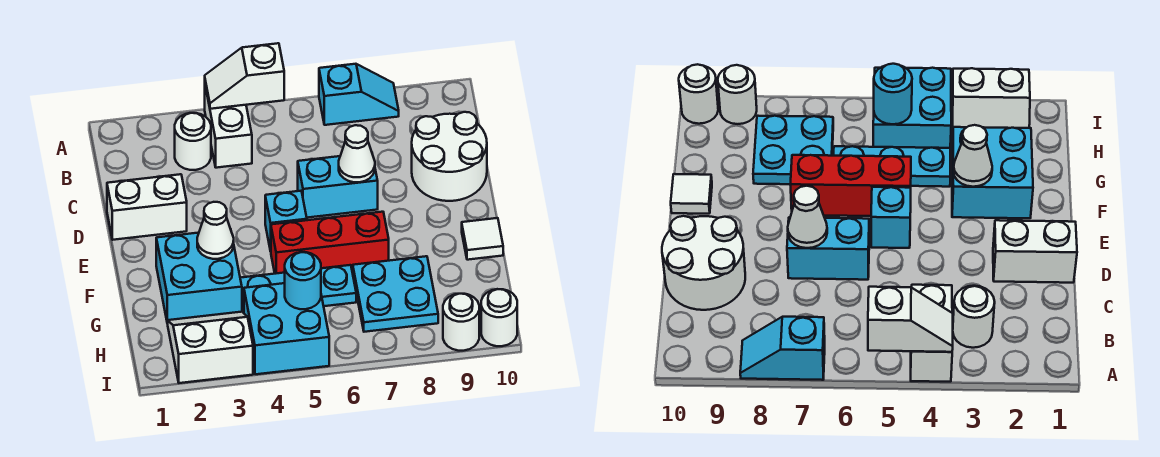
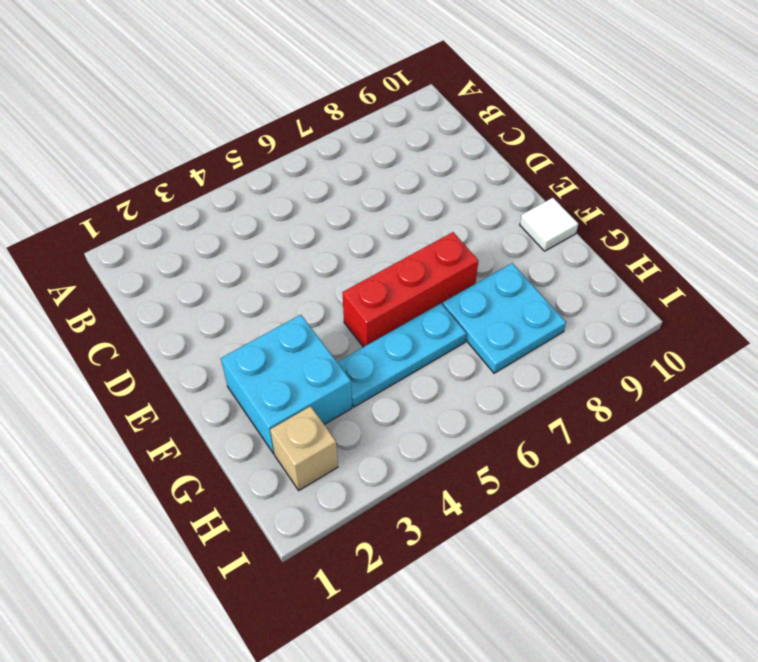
tan 1x1 brick [270,406,338,490] -> white 2x2 slope [168,312,253,383]
none -> white 1x2 brick [205,86,252,168]
none -> cyan 1x2 slope [319,64,399,125]
none -> white 1x1 round brick [175,113,211,170]

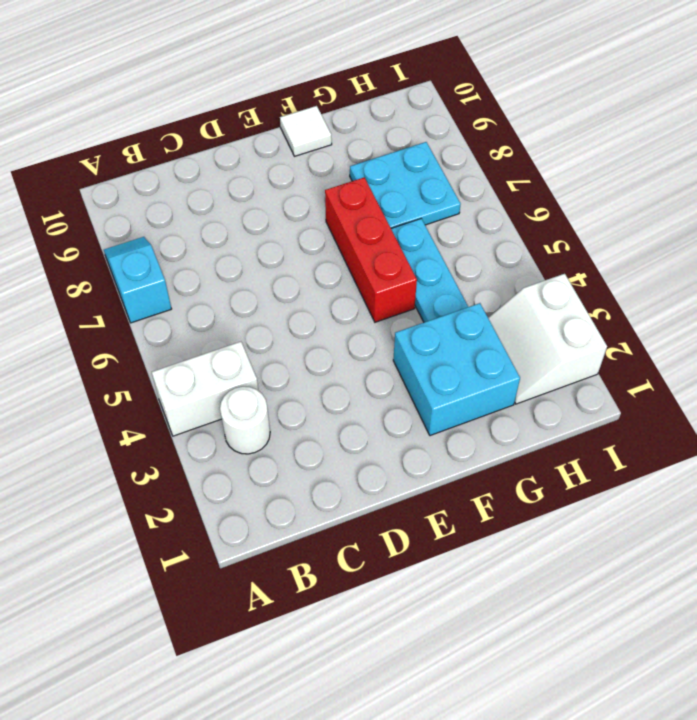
none -> white 2x2 round brick [412,112,487,201]
none -> white 1x2 brick [107,174,187,240]
none -> cyan 1x2 brick [298,156,378,218]

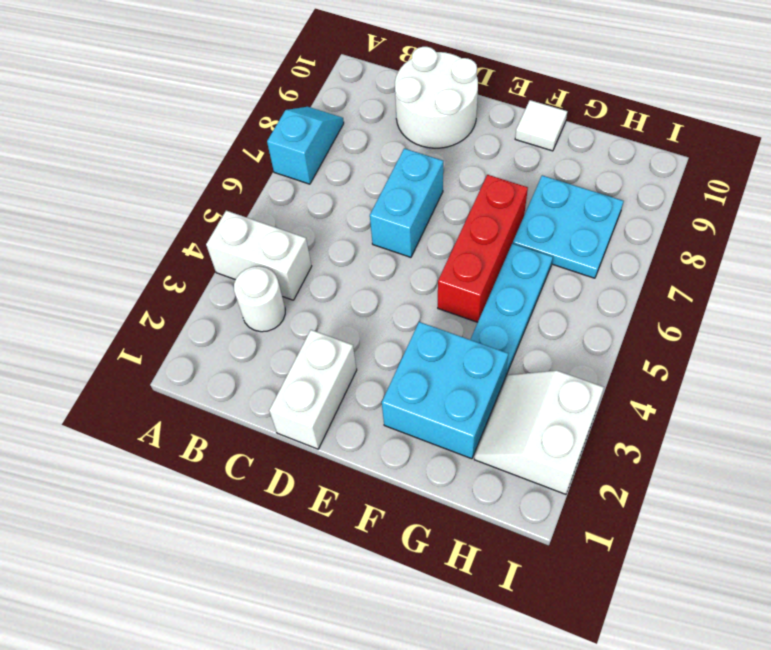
none -> cyan 1x1 brick [265,191,307,251]
none -> cyan 2x2 brick [244,283,329,374]
none -> white 1x1 round brick [443,294,479,351]

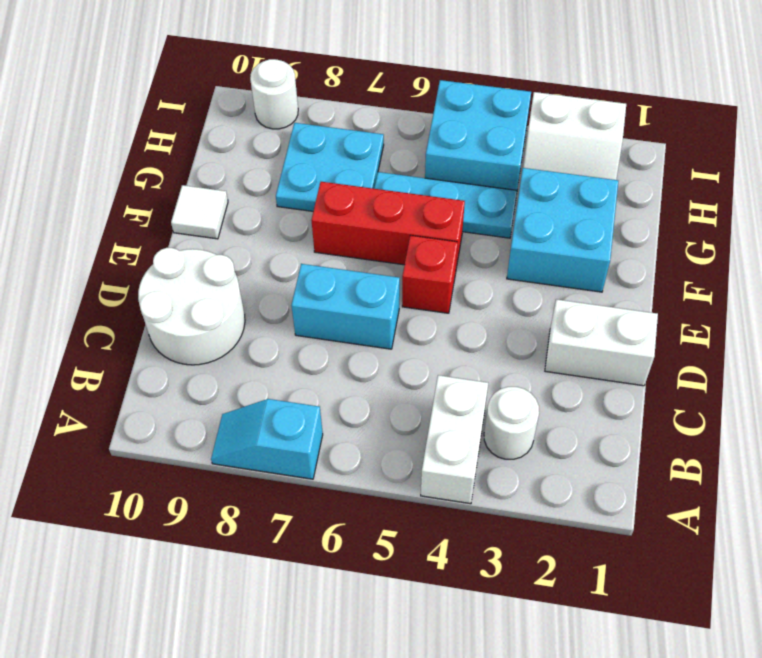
red 1x1 brick [402,235,458,313] -> cyan 1x1 brick [265,191,307,251]
none -> white 1x1 round brick [481,289,517,346]
none -> white 1x2 slope [205,43,284,109]
none -> white 1x1 cone [339,125,375,182]

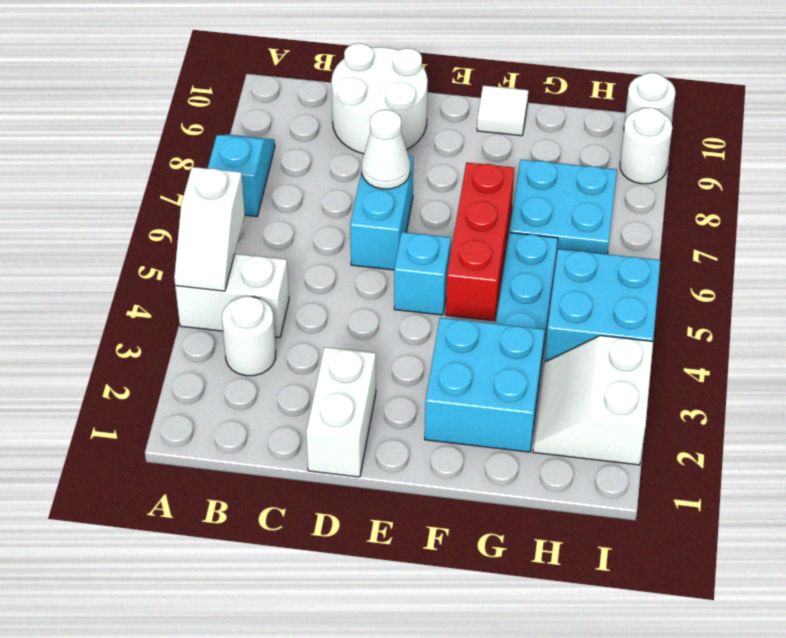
none -> white 1x1 cone [197,202,234,259]
none -> cyan 1x1 round brick [285,252,321,309]

